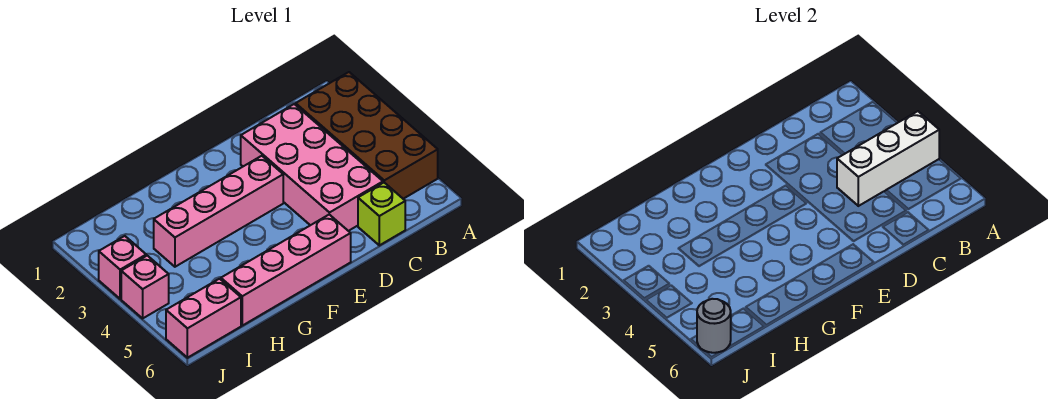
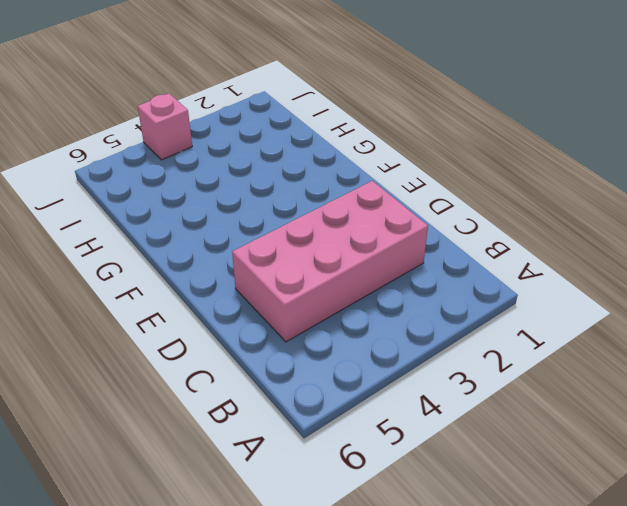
none -> brown 2x4 brick [296,72,438,199]
none -> lime 1x1 brick [358,183,405,245]

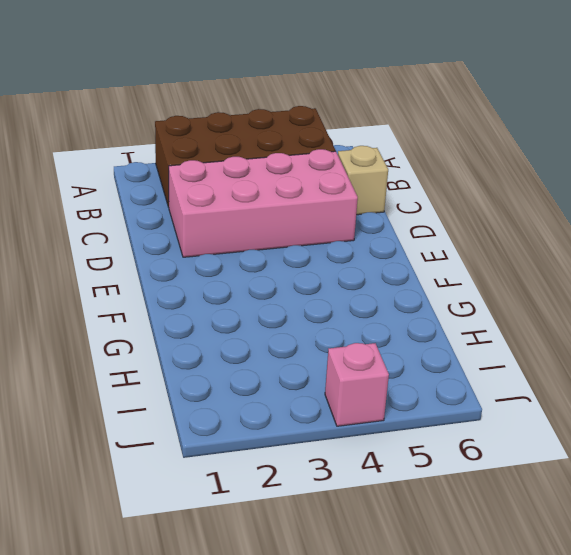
tan 1x1 brick [338,146,388,215] -> lime 1x1 brick [358,183,405,245]
none -> pink 1x4 brick [154,156,283,267]
none -> pink 1x4 brick [221,215,351,326]

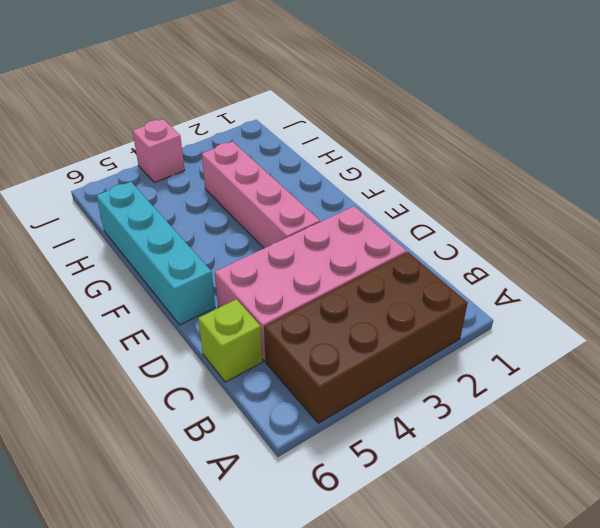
cyan 1x4 brick [96,182,215,325] -> pink 1x4 brick [221,215,351,326]
none -> pink 1x2 brick [166,279,241,358]
none -> pink 1x1 brick [99,236,146,299]

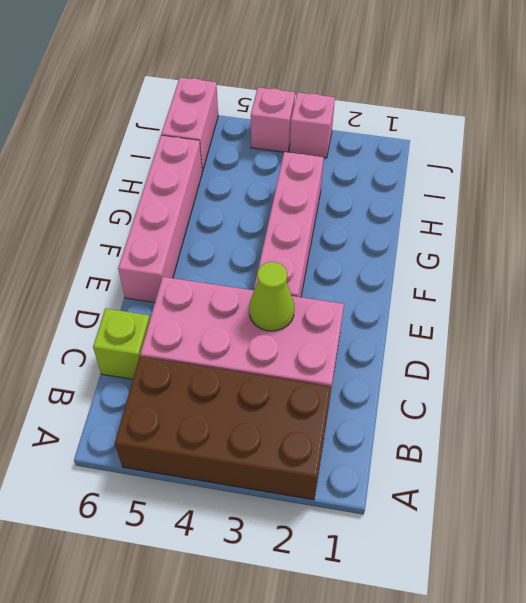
lime 1x1 cone [249,262,294,331] -> none
none -> white 1x3 brick [837,111,939,206]
none -> grey 1x1 round brick [697,299,731,353]

